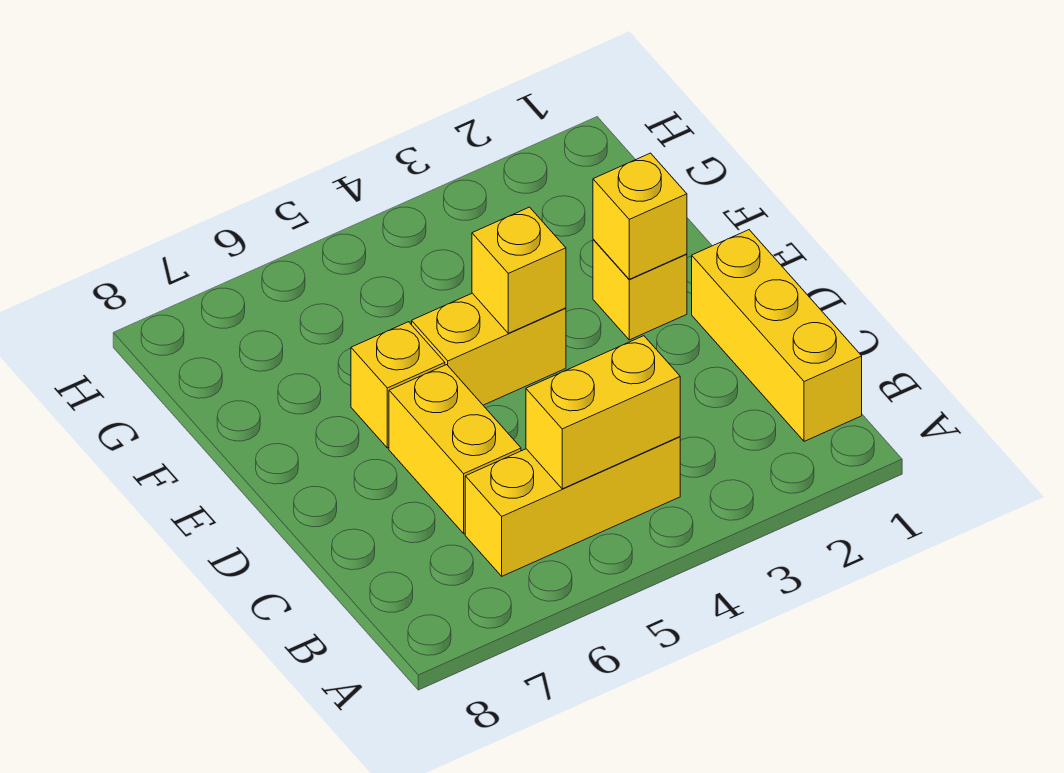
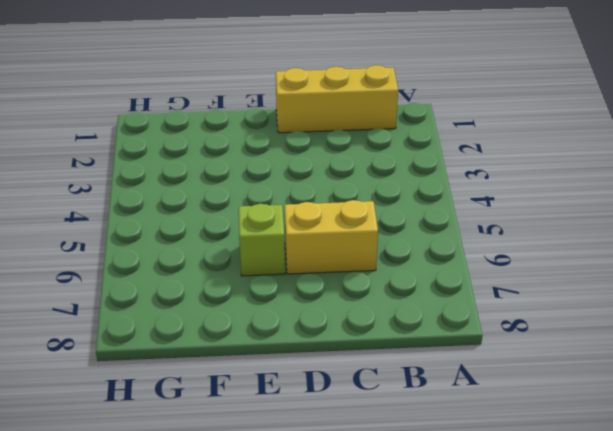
lime 1x1 brick [239,204,285,276] -> yellow 1x1 brick [351,322,445,448]
none -> yellow 1x3 brick [465,437,680,576]
none -> yellow 1x1 brick [593,239,687,340]

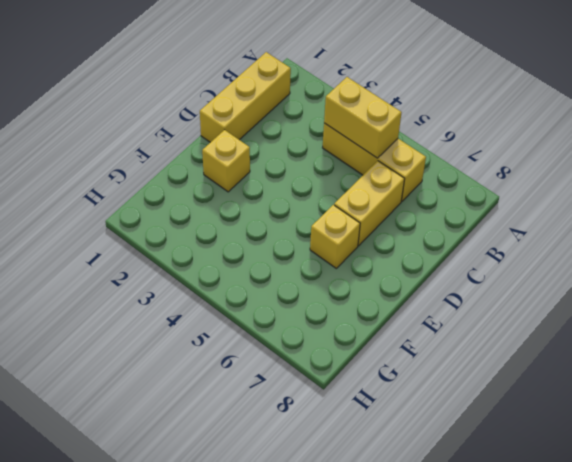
none -> yellow 1x2 brick [412,293,566,405]
none -> yellow 1x1 brick [593,153,687,279]

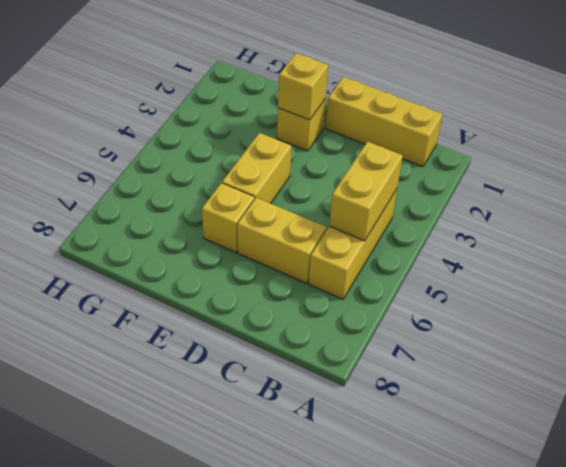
none -> yellow 1x1 brick [472,207,566,333]

